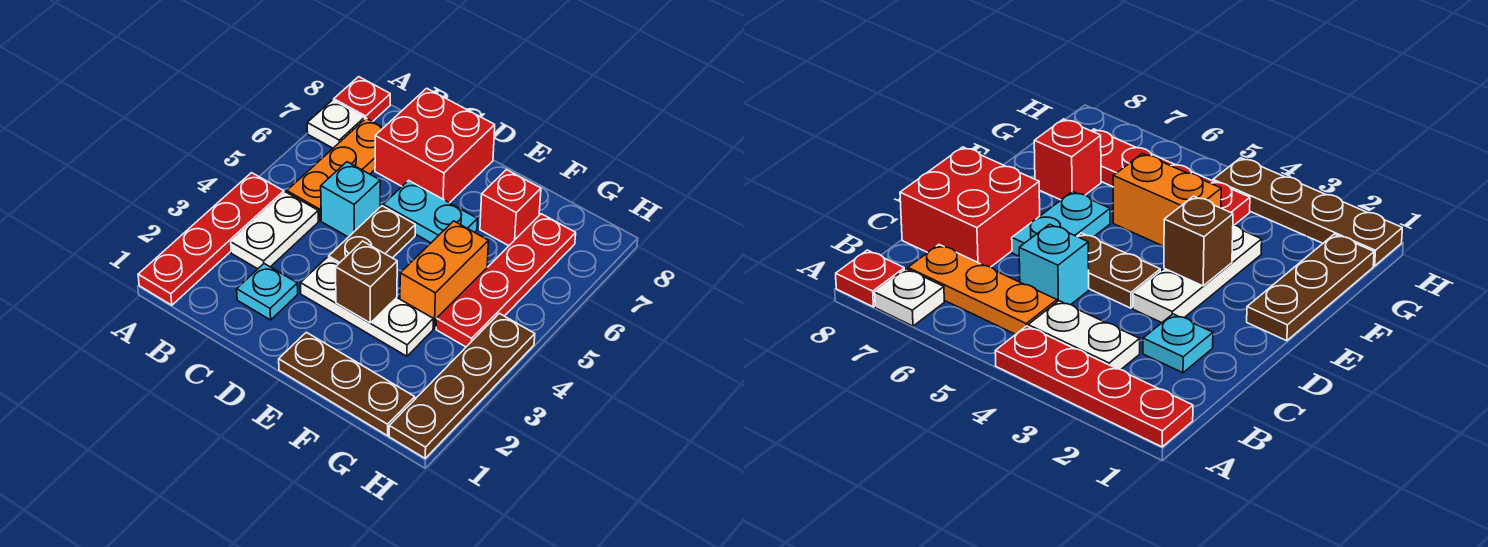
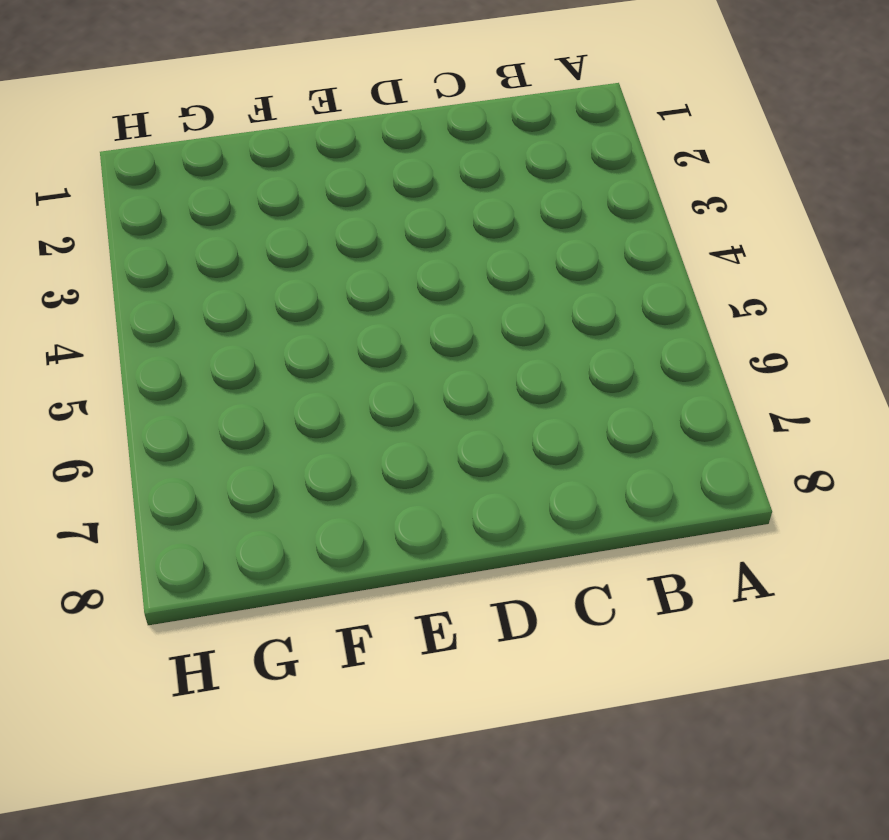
none -> red 1x4 plate [138,173,284,305]
none -> white 1x1 plate [307,100,365,148]
none -> red 1x1 plate [334,77,390,122]

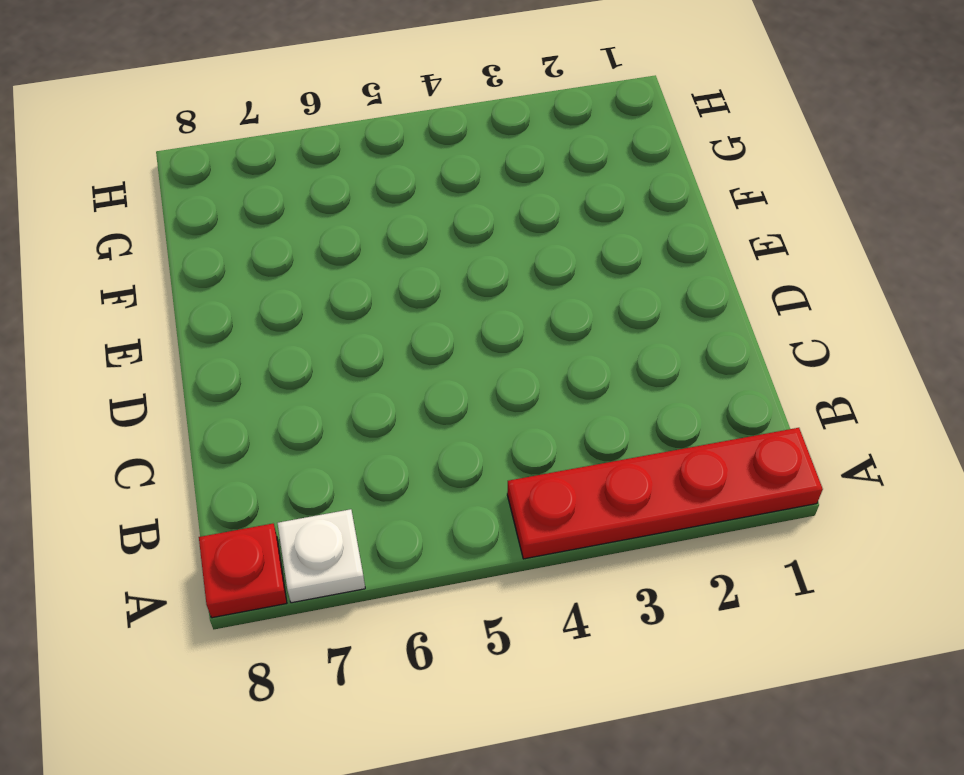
none -> white 1x2 plate [231,192,318,269]
none -> orange 1x3 plate [287,118,383,221]
none -> cyan 1x1 plate [237,264,298,320]

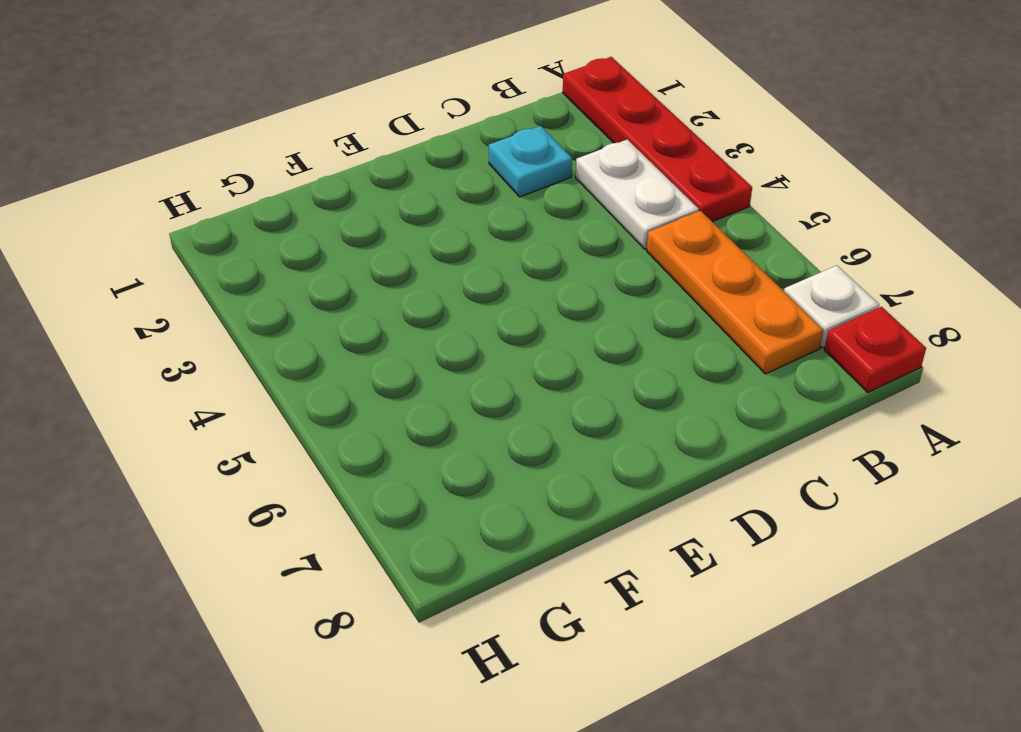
none -> cyan 1x1 brick [321,162,380,237]
none -> red 2x2 brick [375,88,495,203]
none -> white 1x3 plate [300,257,433,356]

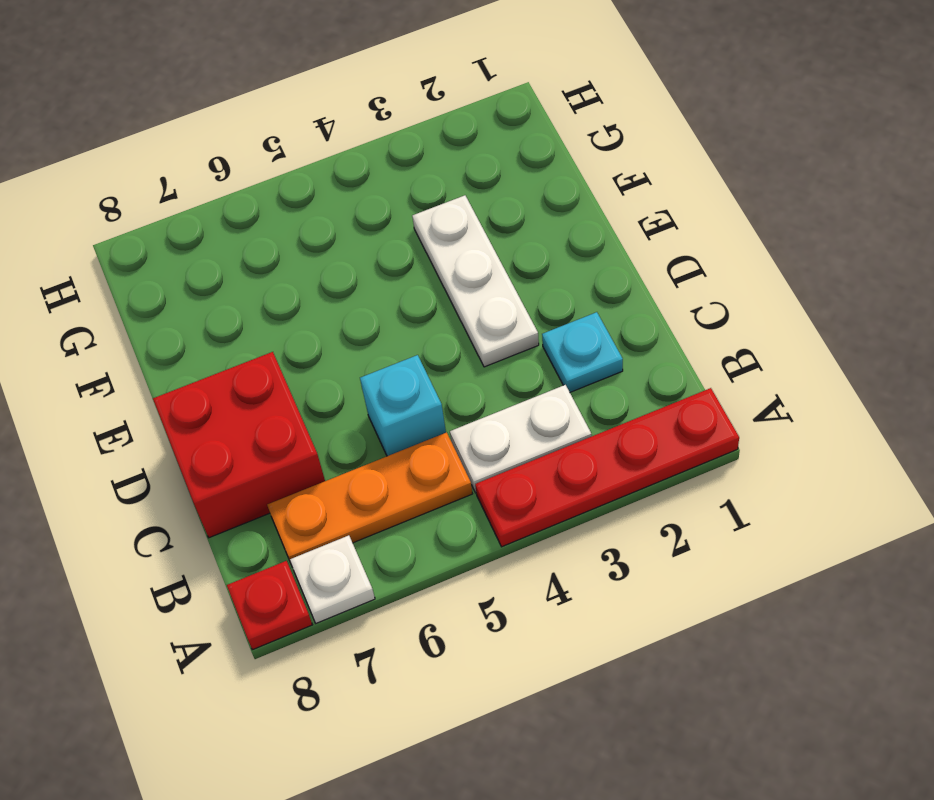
none -> brown 1x2 plate [329,206,415,264]
none -> cyan 1x2 plate [383,180,477,243]
none -> brown 1x3 plate [279,332,415,436]

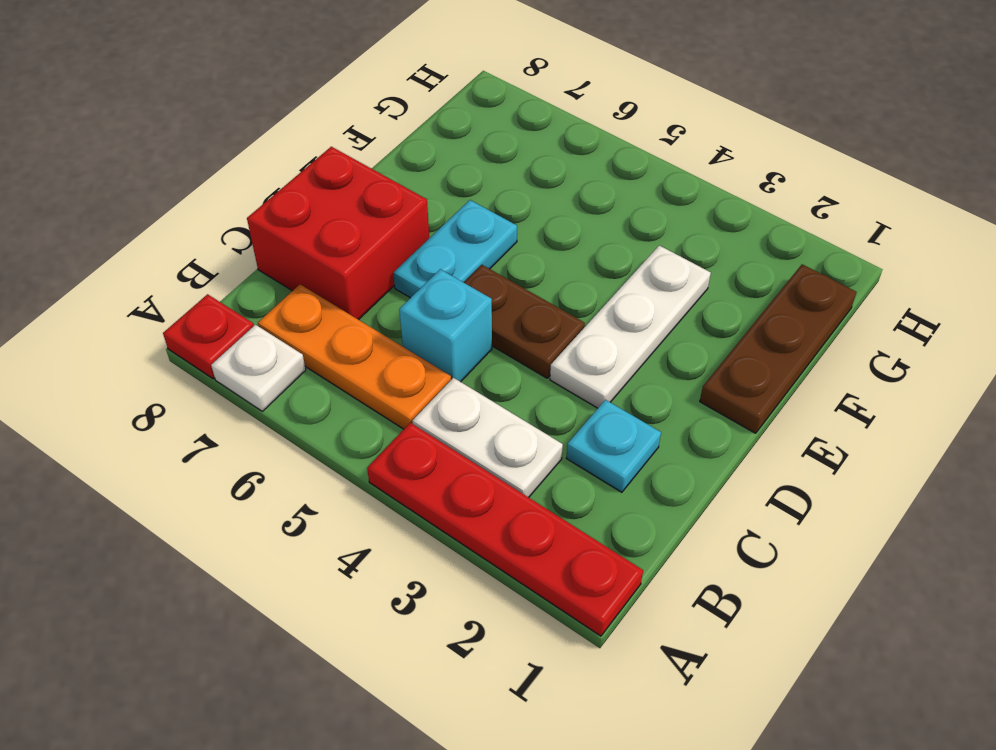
none -> orange 1x2 brick [400,221,488,328]
none -> red 1x1 brick [480,170,541,246]
none -> red 1x4 plate [436,214,576,347]

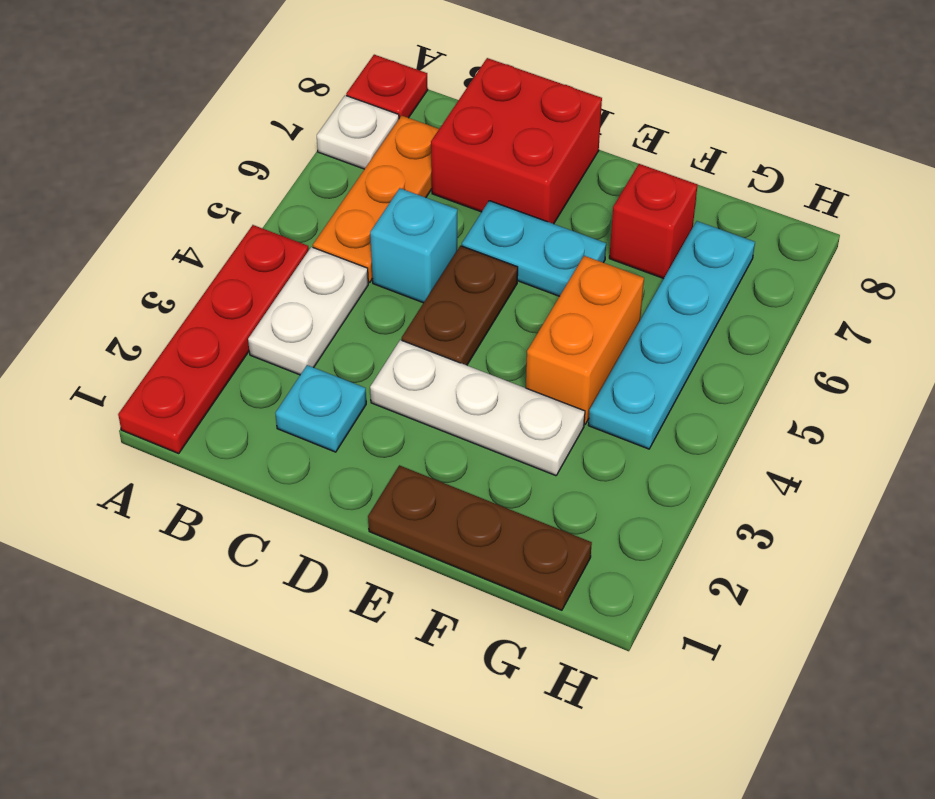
cyan 1x4 plate [588,221,755,449] -> red 1x4 plate [436,214,576,347]
none -> brown 1x4 plate [389,313,535,458]
none -> brown 1x1 brick [336,241,397,323]

